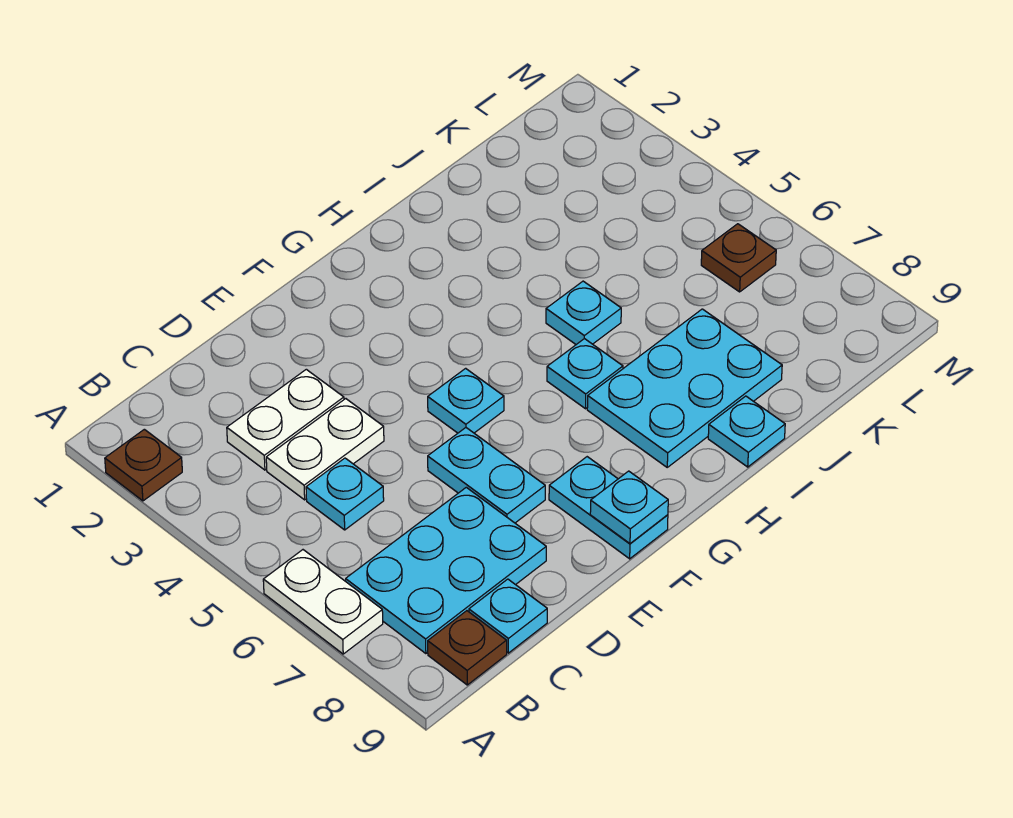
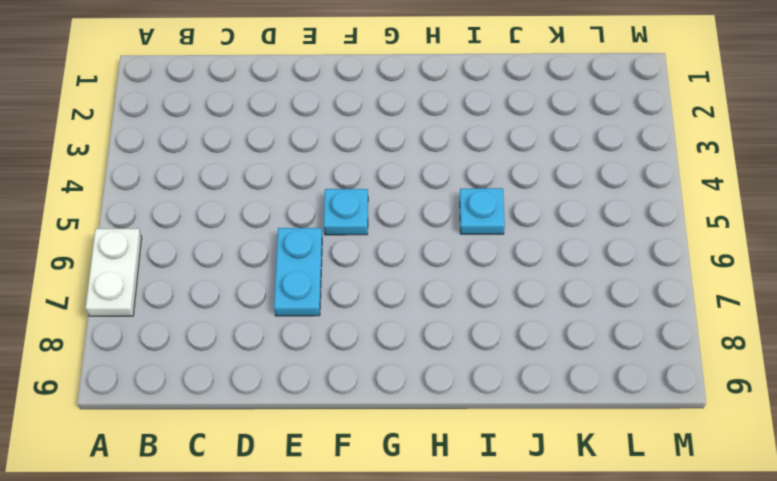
none -> brown 1x1 plate [105,429,182,501]
none -> cyan 2x3 plate [346,487,546,654]
none -> brown 1x1 plate [428,611,507,685]

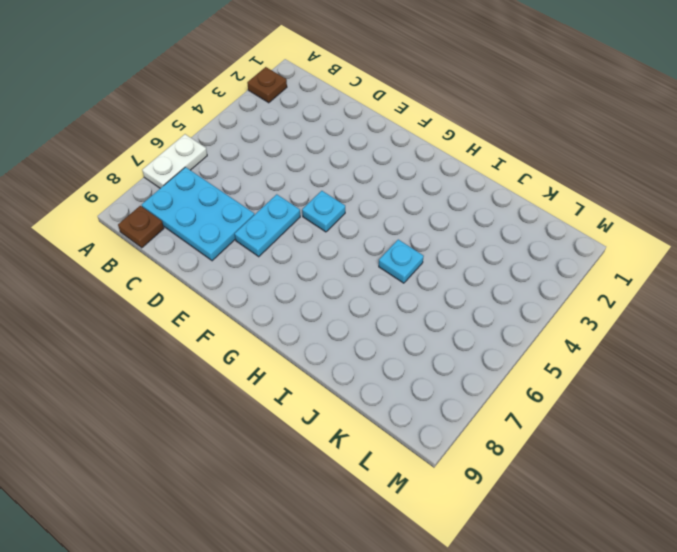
none -> white 1x2 plate [227,369,344,470]
none -> white 1x2 plate [266,399,384,500]
none -> cyan 1x1 plate [306,458,384,530]

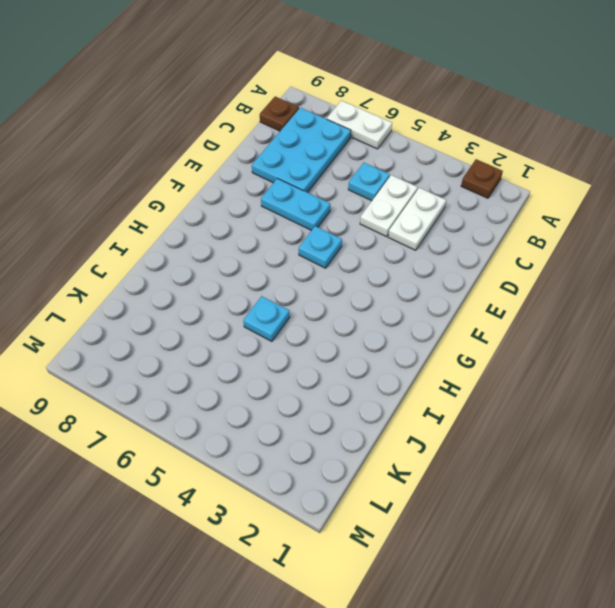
none -> cyan 1x1 plate [469,579,547,653]
none -> cyan 1x2 plate [549,457,668,559]
none -> cyan 1x1 plate [547,339,623,409]

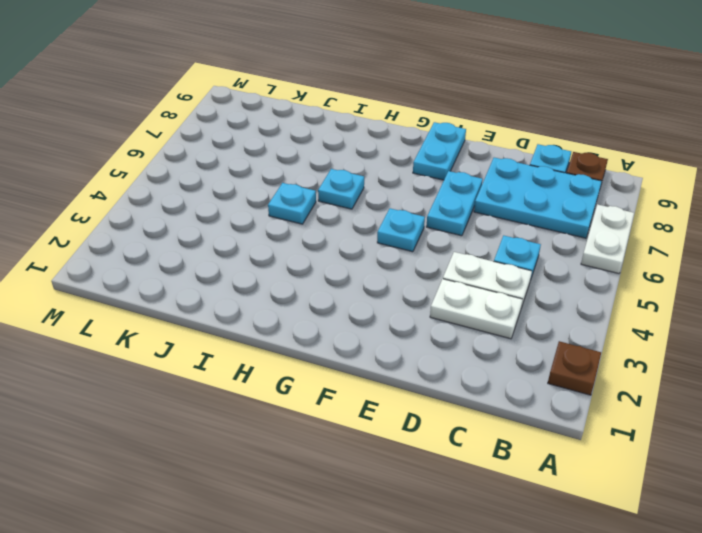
none -> cyan 2x3 plate [587,309,782,467]
none -> cyan 1x1 plate [708,396,785,467]
none -> brown 1x1 plate [701,224,776,292]

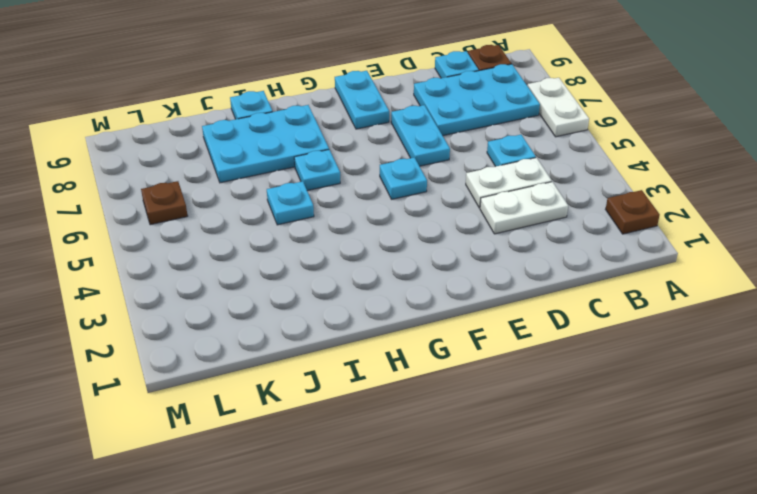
none -> cyan 1x1 plate [590,471,668,543]

